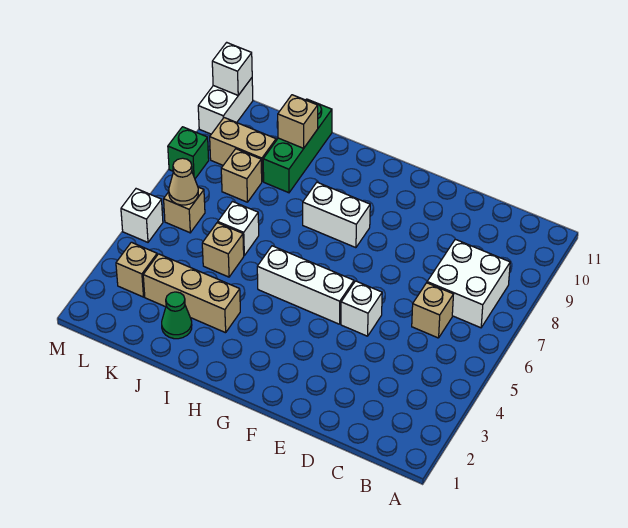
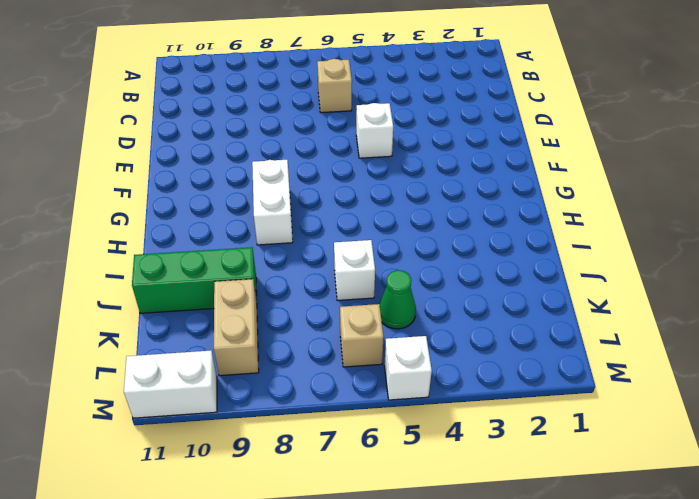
green 1x1 cone [379,270,416,329] -> green 1x1 cone moved to [162,292,192,339]
none -> white 2x2 brick [427,239,510,328]
none -> white 1x3 brick [257,246,354,324]
none -> tan 1x3 brick [143,254,240,333]

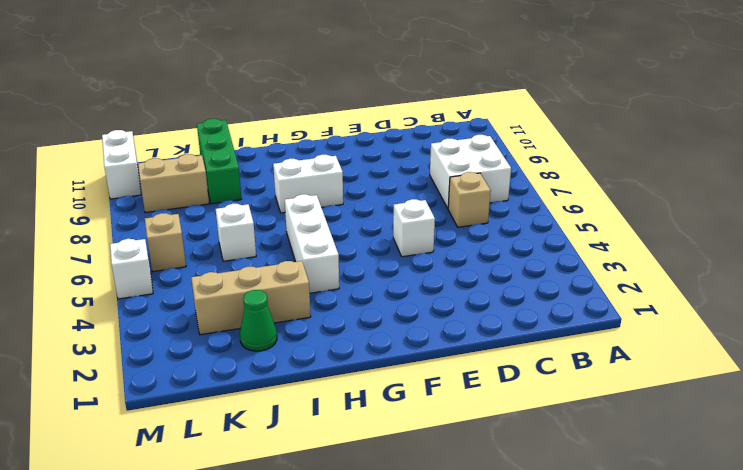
white 1x3 brick [285,194,339,293] -> white 1x3 brick turned to [257,246,354,324]
none -> tan 1x1 brick [202,223,244,277]
none -> tan 1x1 brick [221,149,262,202]
none -> tan 1x1 brick [116,242,157,297]

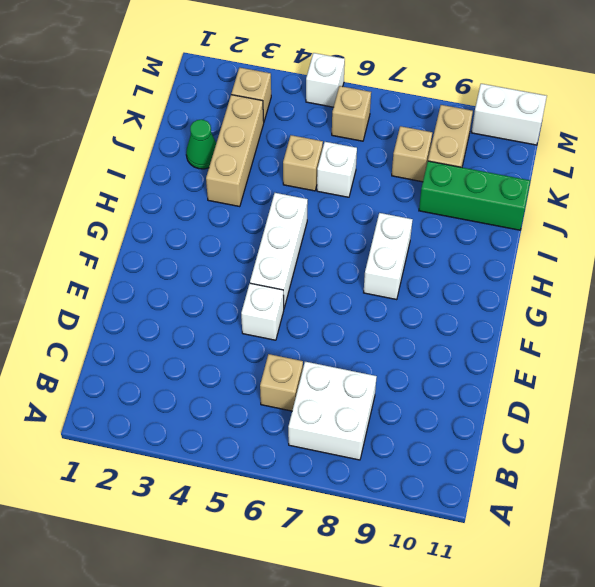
none -> green 1x1 brick [168,127,209,178]
none -> tan 1x1 brick [278,95,318,148]
none -> tan 1x1 cone [169,158,198,205]

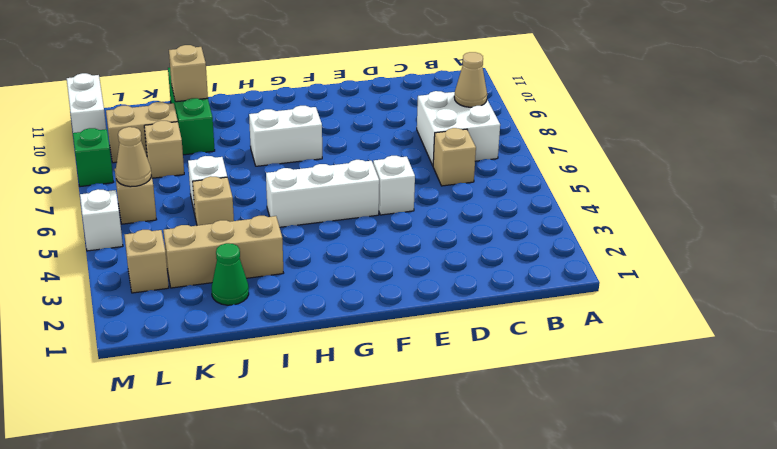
tan 1x1 cone [454,52,487,107] -> none
none -> white 1x1 brick [212,42,252,95]

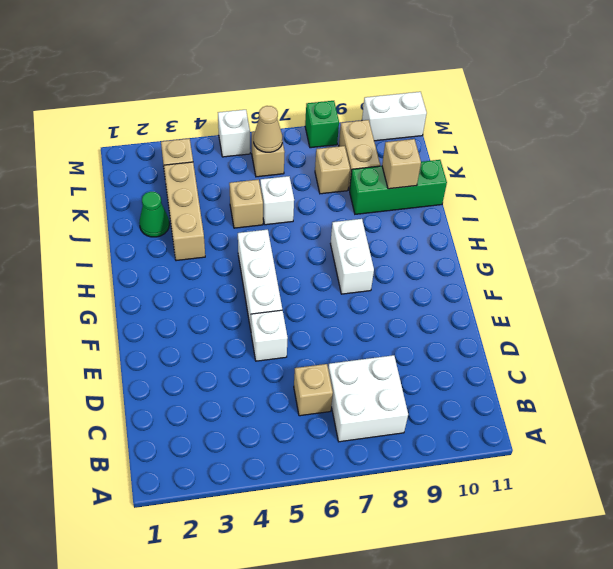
none -> white 1x1 brick [212,42,252,95]

